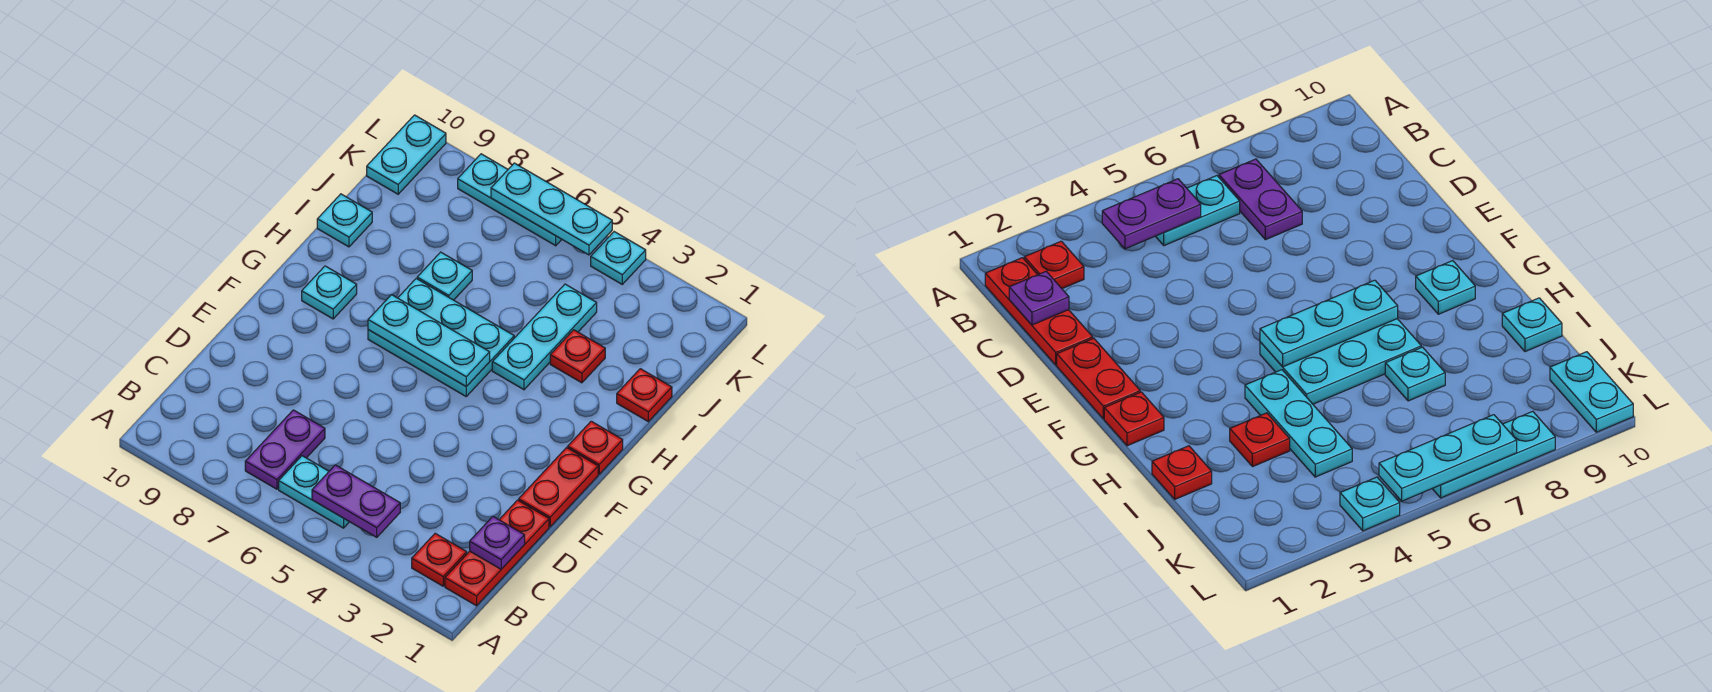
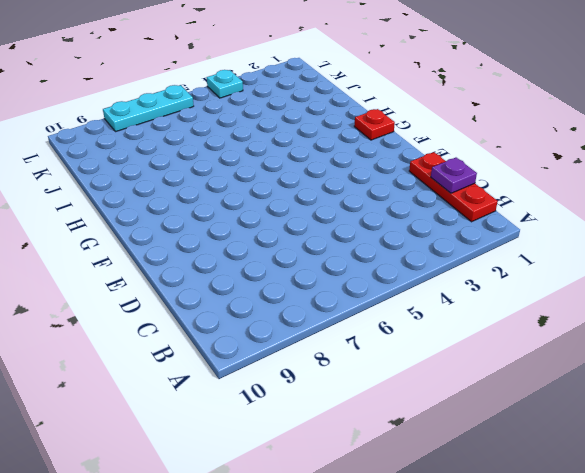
none -> red 1x1 plate [412,533,467,586]
none -> cyan 1x2 plate [279,456,349,528]
none -> purple 1x2 plate [245,410,325,489]

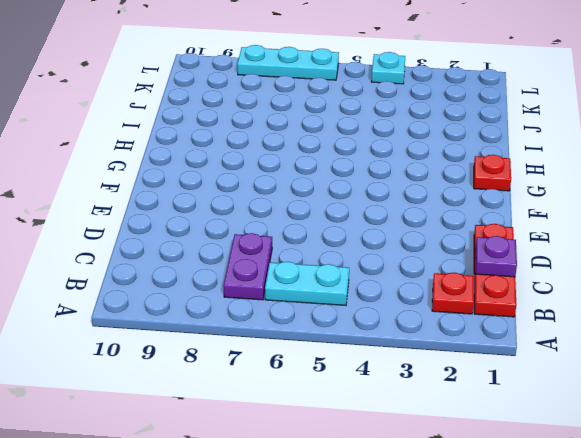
none -> red 1x2 plate [519,448,598,527]
none -> cyan 2x3 plate [368,279,514,396]
none -> cyan 1x1 plate [302,266,357,319]

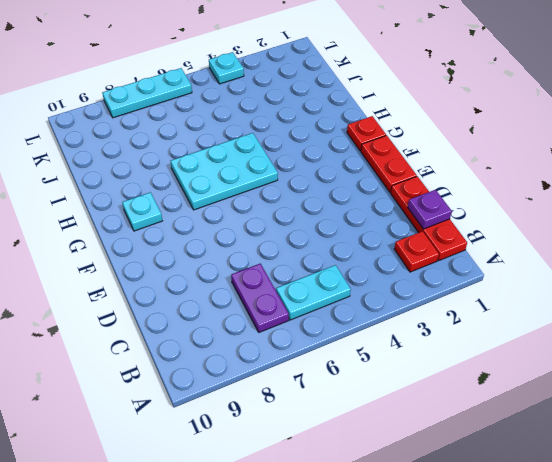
none -> cyan 1x3 plate [492,284,597,390]
none -> red 1x1 plate [617,369,672,422]
none -> red 1x1 plate [550,330,605,383]

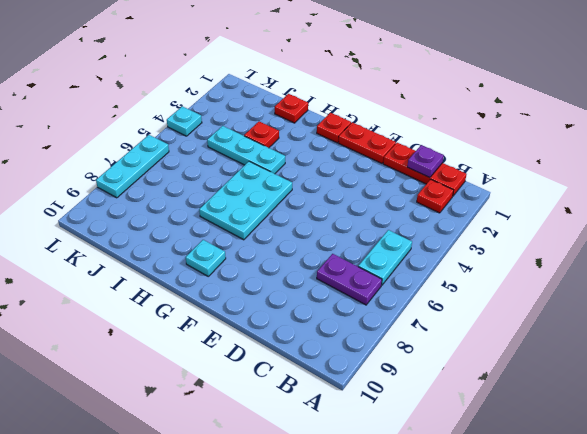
none -> cyan 1x1 plate [417,252,472,300]
none -> cyan 1x1 plate [317,194,372,247]
none -> cyan 1x2 plate [367,115,446,194]

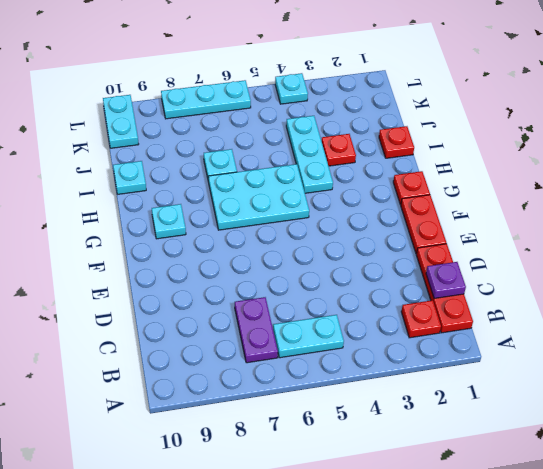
none -> purple 1x2 plate [312,465,400,537]
none -> cyan 1x3 plate [368,295,490,386]
none -> cyan 1x3 plate [491,163,612,255]

